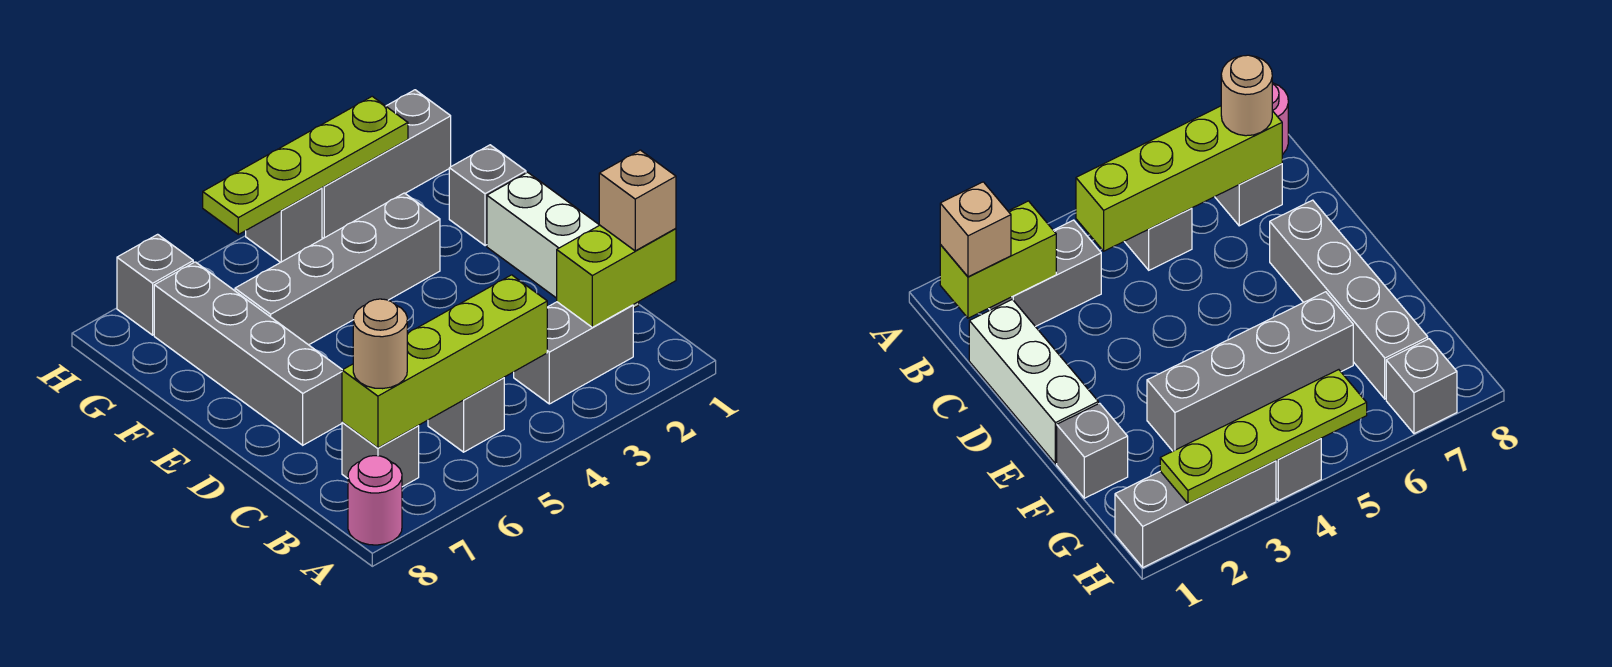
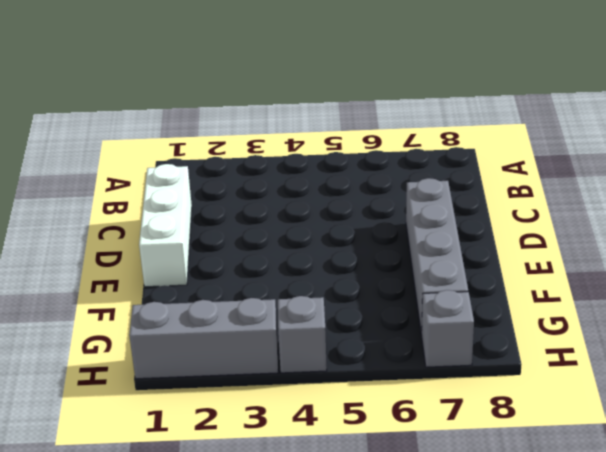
none -> pink 1x1 round brick [348,456,402,545]
none -> grey 1x2 brick [514,302,633,404]
none -> grey 1x1 brick [428,378,504,452]

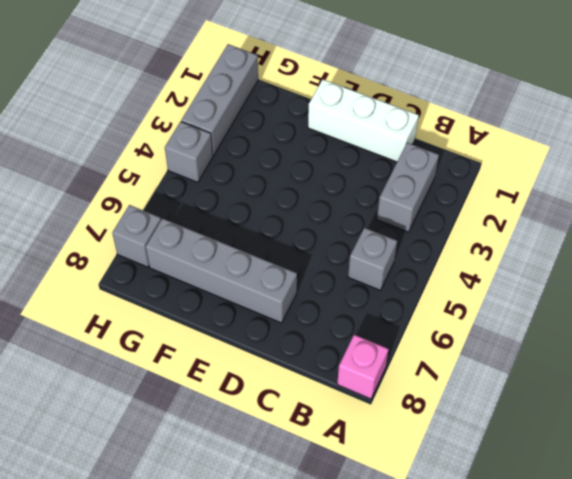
pink 1x1 brick [337,335,389,399] -> pink 1x1 round brick [348,456,402,545]
none -> grey 1x1 brick [342,422,419,487]
none -> grey 1x1 brick [449,145,526,246]
none -> grey 1x4 brick [235,193,440,345]

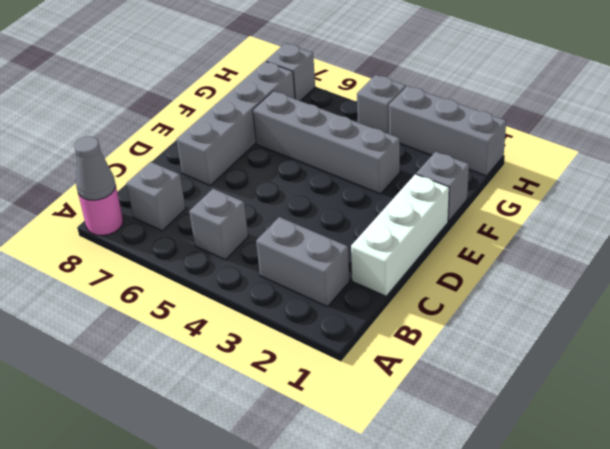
grey 1x1 cone [74,136,116,200] -> none
none -> lime 1x2 brick [557,225,676,327]
none -> lime 1x4 brick [342,275,547,448]
none -> lime 1x4 plate [203,96,408,234]

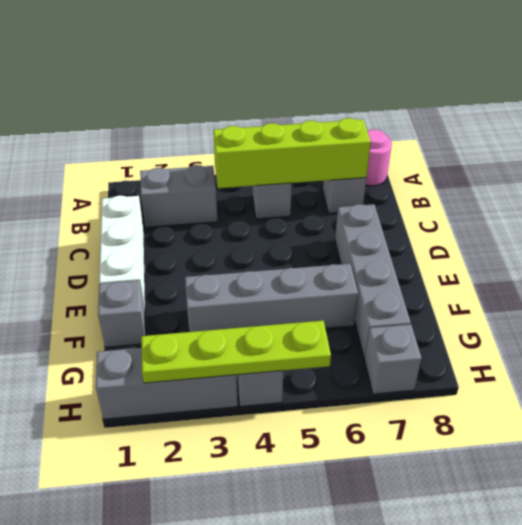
none -> lime 1x2 brick [557,225,676,327]
none -> tan 1x1 brick [599,150,676,251]
none -> tan 1x1 round brick [353,299,407,389]

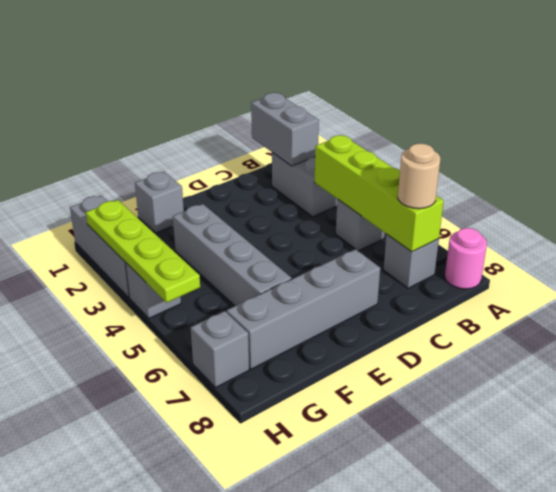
grey 1x2 brick [251,93,319,166] -> lime 1x2 brick [557,225,676,327]
none -> white 1x3 brick [487,172,639,308]
none -> tan 1x1 brick [599,150,676,251]

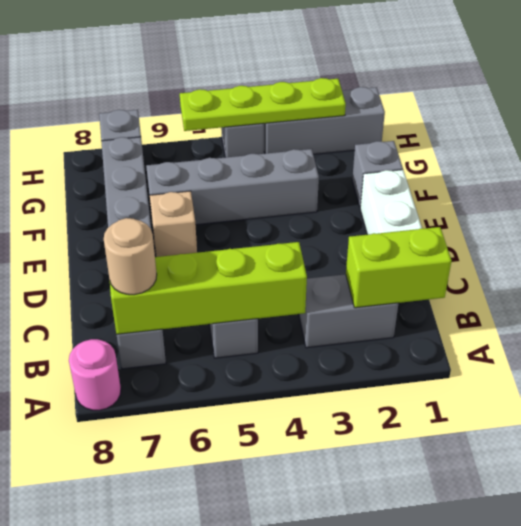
tan 1x1 brick [150,191,197,257] -> tan 1x1 brick moved to [599,150,676,251]

